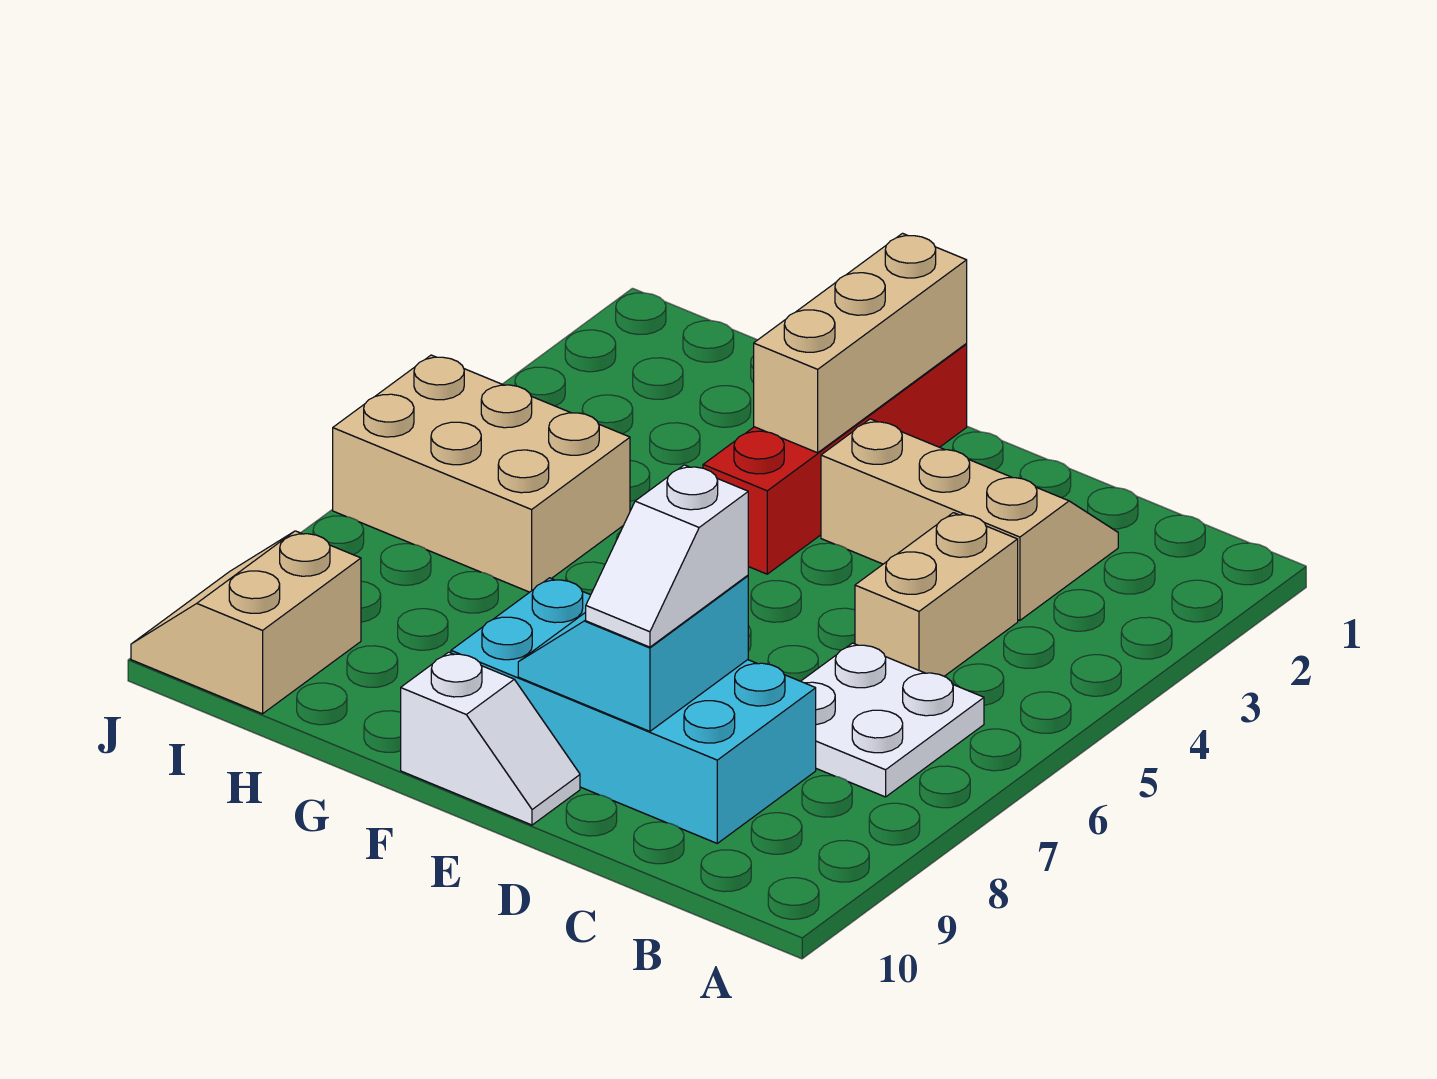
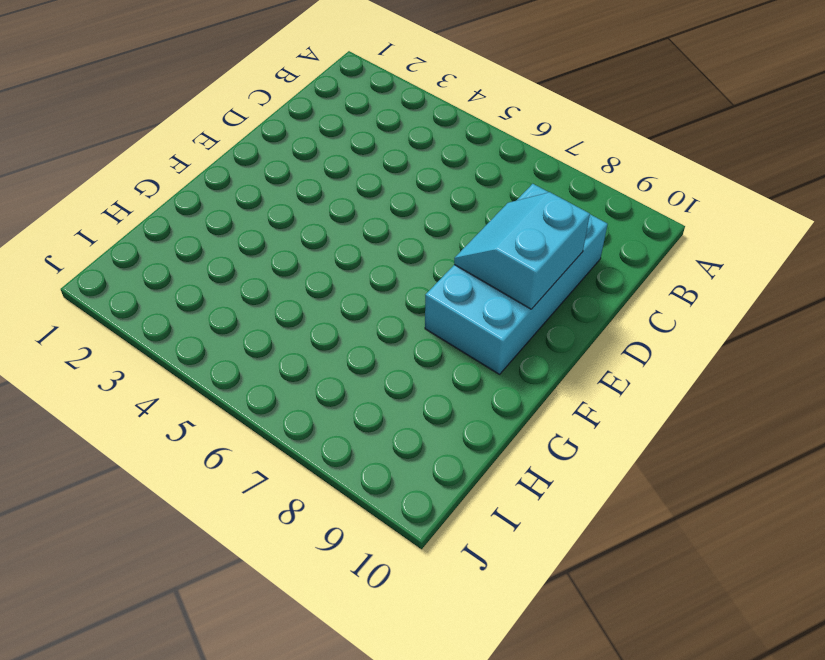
cyan 2x2 slope [454,192,590,309] -> cyan 2x2 slope turned to [518,575,748,731]
none -> white 2x2 plate [801,643,984,797]
none -> tan 2x3 slope [821,419,1118,620]

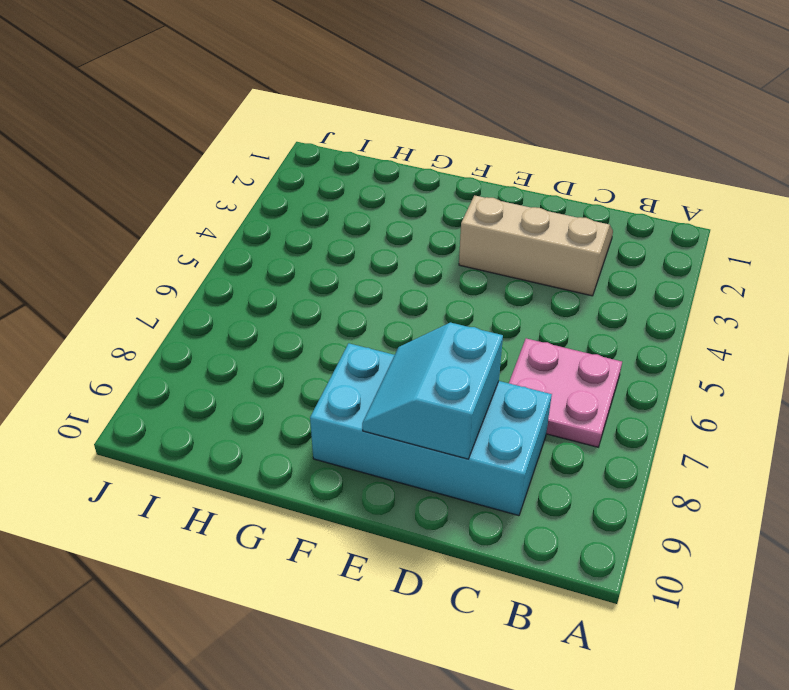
pink 2x2 plate [509,338,622,447] -> white 2x2 plate [801,643,984,797]
none -> tan 1x2 brick [855,513,1018,676]
none -> white 1x2 slope [401,652,580,825]

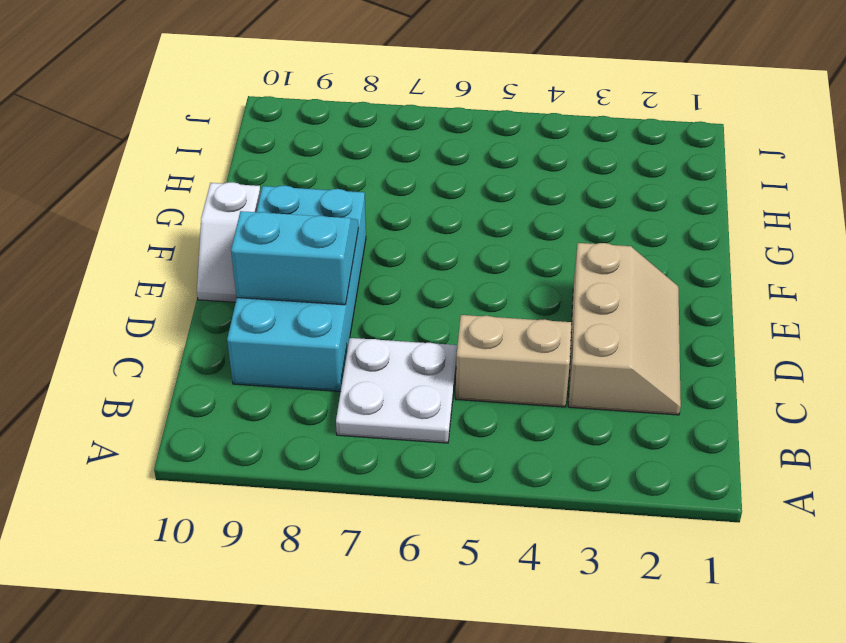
none -> red 1x4 brick [703,344,967,574]
none -> tan 2x3 brick [333,355,630,592]

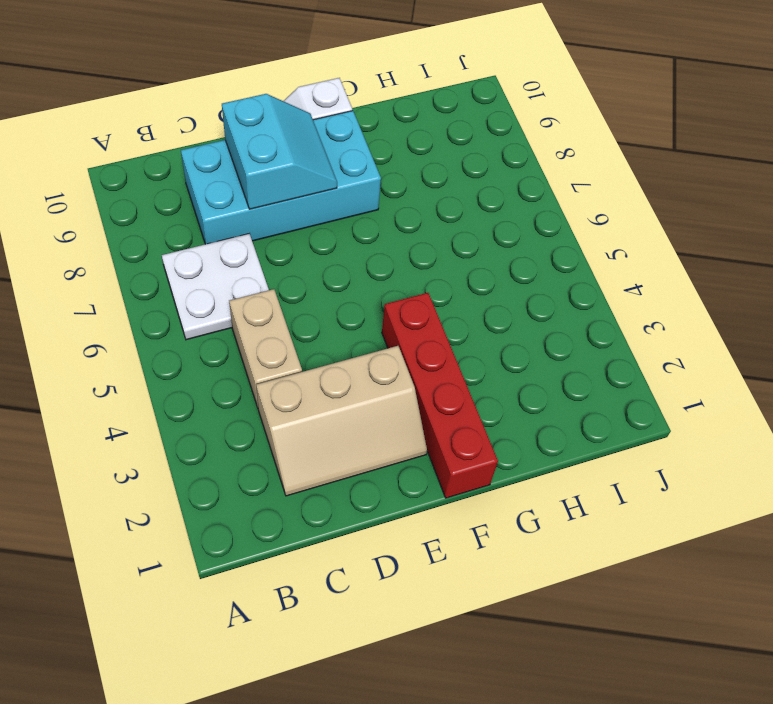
none -> tan 2x3 brick [333,355,630,592]
none -> tan 2x2 slope [131,531,361,714]

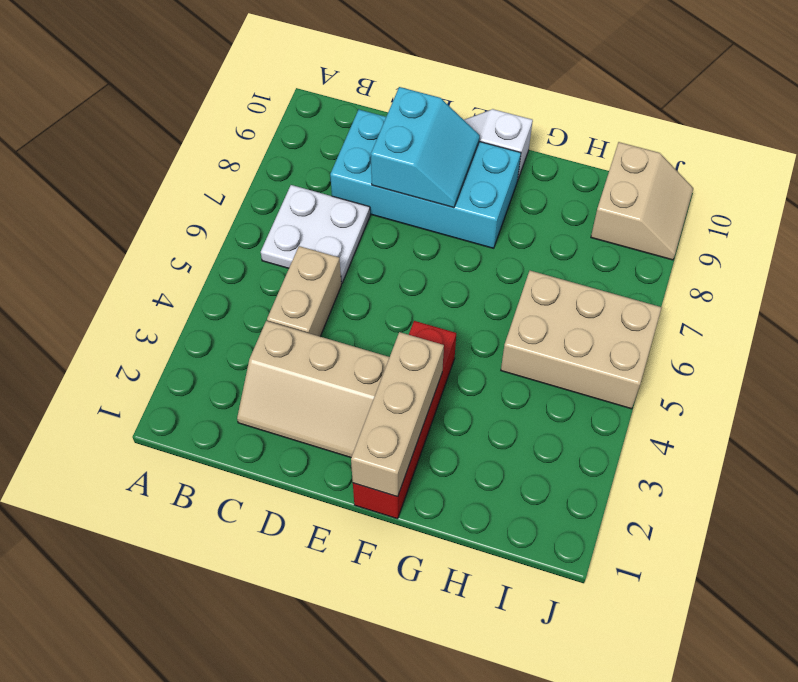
none -> white 1x2 slope [586,465,748,647]

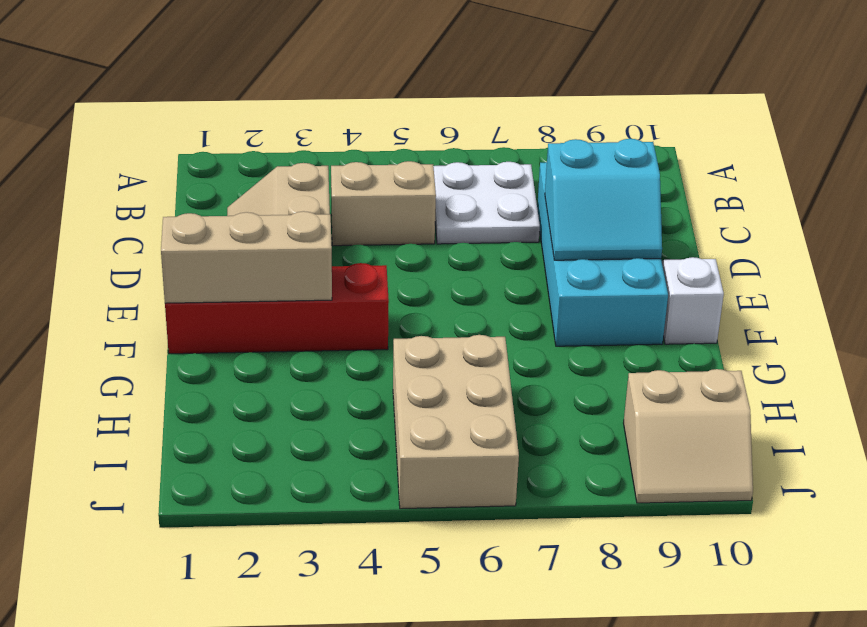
none -> white 1x2 slope [586,465,748,647]

